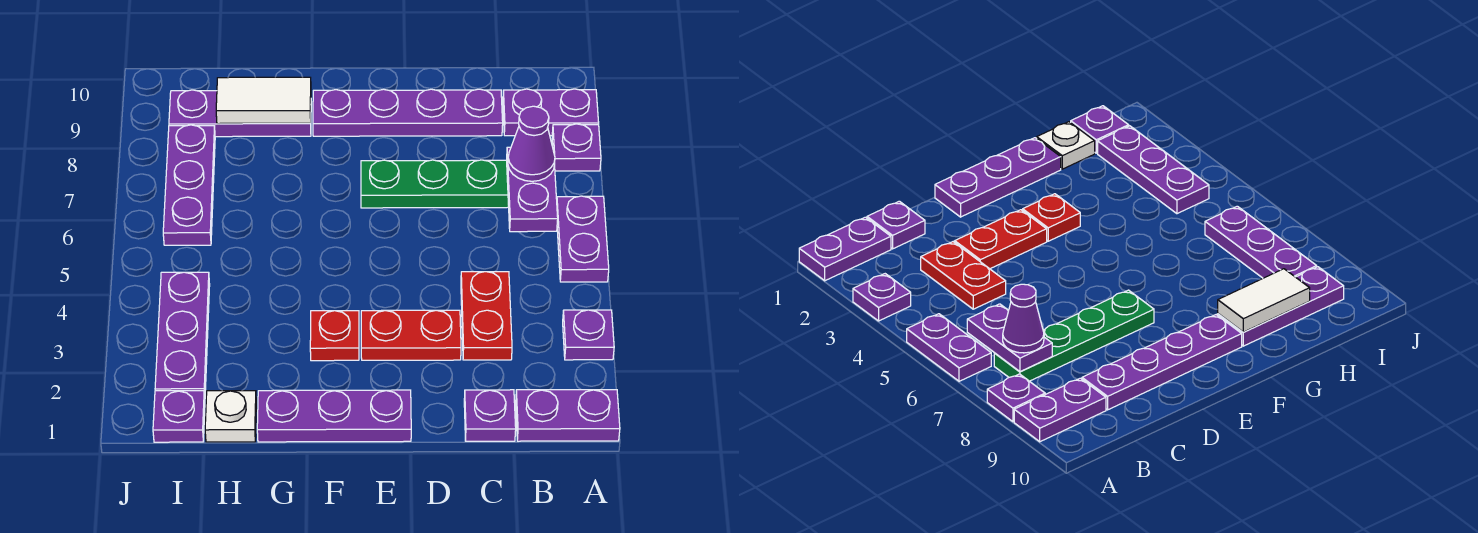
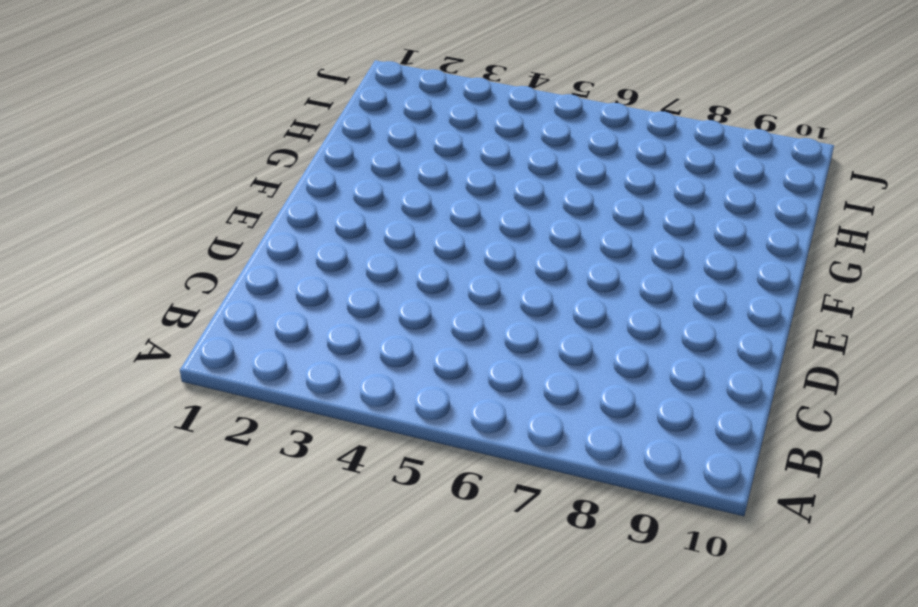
none -> purple 1x2 plate [516,390,620,441]
none -> purple 1x1 plate [563,310,614,360]
none -> purple 1x2 plate [557,196,609,282]

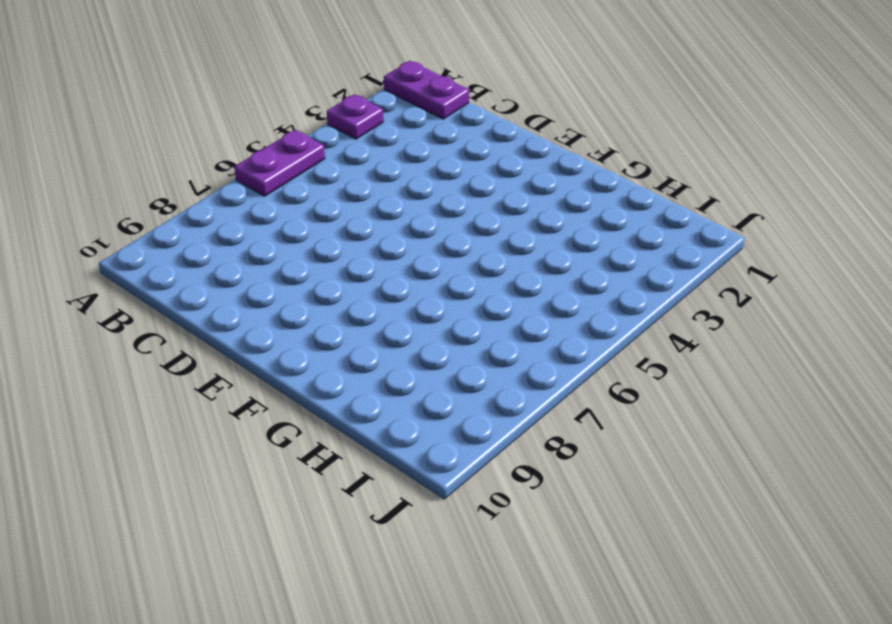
none -> purple 1x1 plate [552,124,601,171]
none -> purple 1x2 plate [503,89,599,136]
none -> green 1x4 plate [361,160,509,208]

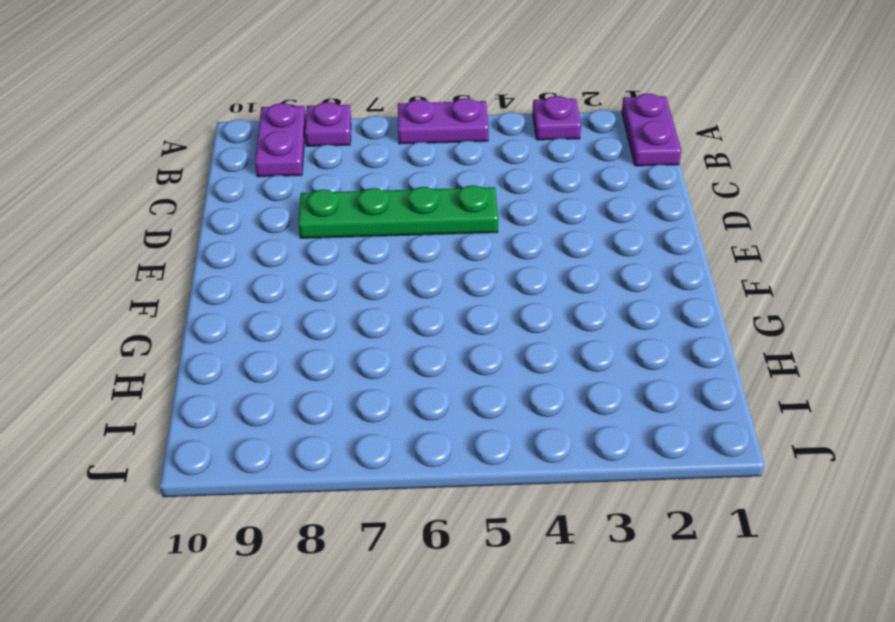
green 1x4 plate [298,185,498,238] -> green 1x4 plate turned to [361,160,509,208]
none -> purple 1x1 plate [464,390,516,441]
none -> red 1x2 plate [461,272,512,360]
none -> purple 1x4 plate [313,89,503,136]

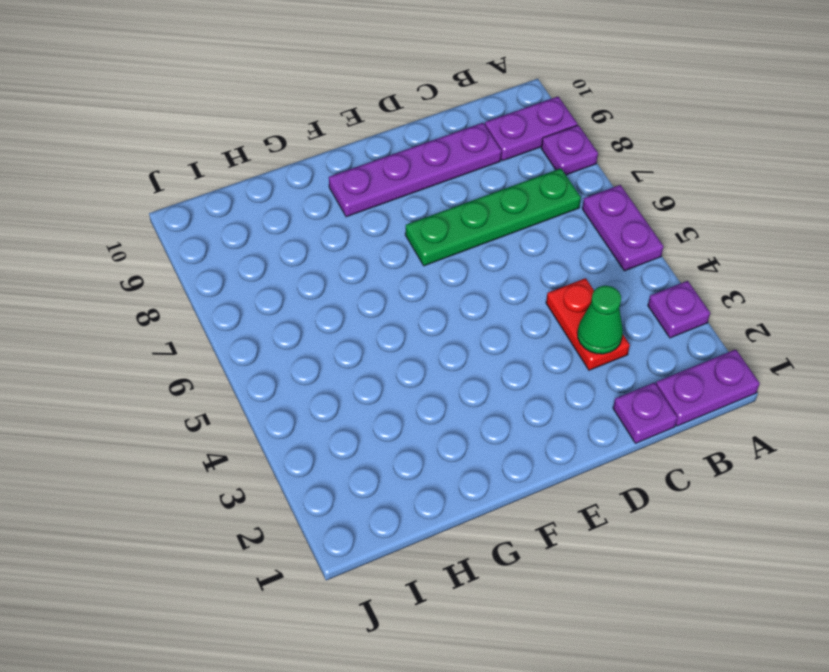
green 1x1 cone [577,286,623,354] -> none
none -> red 1x2 plate [361,310,461,360]
none -> purple 1x3 plate [257,390,411,442]
none -> red 1x1 plate [310,311,359,361]

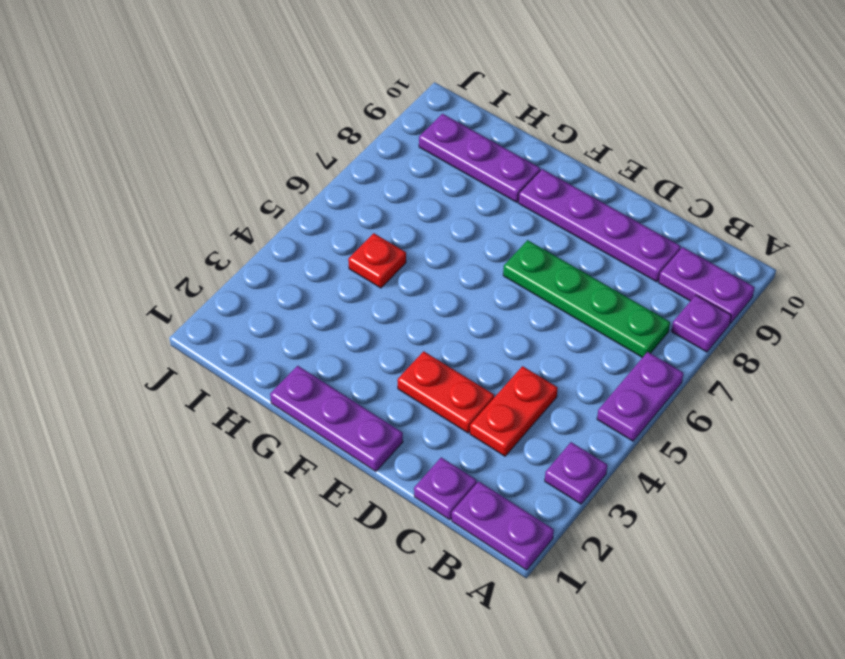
red 1x1 plate [348,233,406,288] -> red 1x1 plate moved to [310,311,359,361]
none -> white 1x1 plate [205,391,256,442]
none -> purple 1x1 plate [153,391,205,442]
none -> purple 1x3 plate [155,272,210,395]

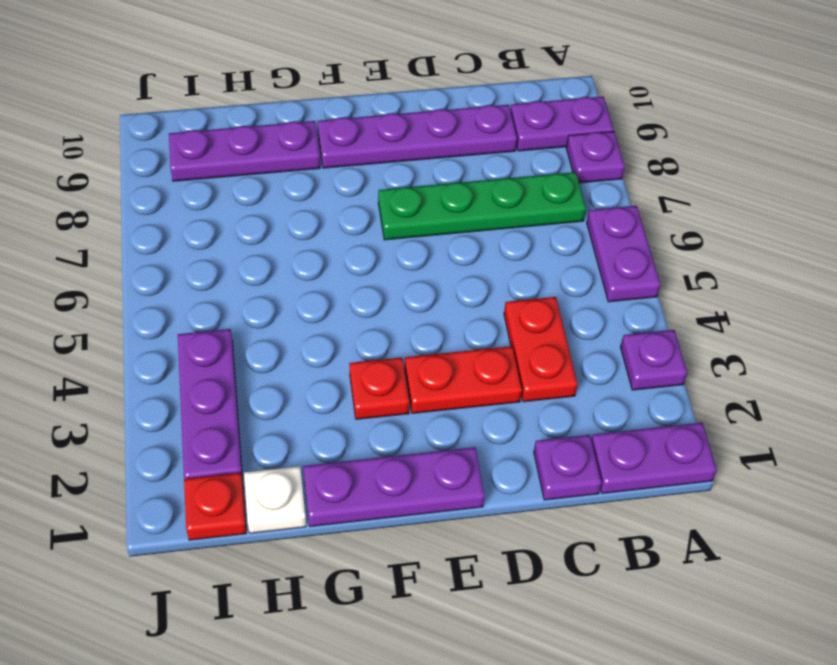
red 1x1 plate [184,473,246,540] -> purple 1x1 plate [153,391,205,442]
none -> purple 1x3 plate [163,125,215,245]
none -> purple 1x2 plate [507,147,558,232]
none -> white 1x2 tile [216,77,311,124]

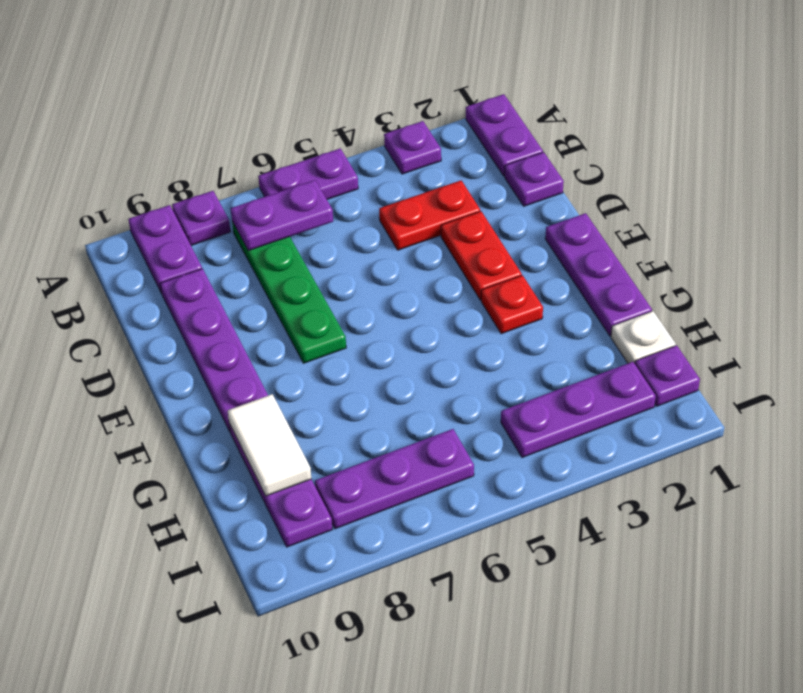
none -> purple 1x1 cone [508,106,555,181]

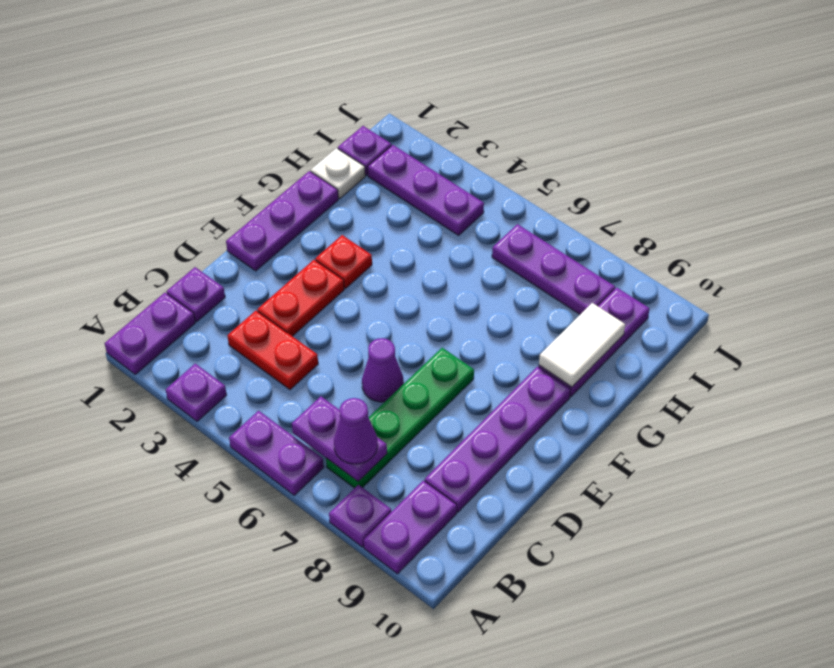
purple 1x1 cone [362,338,404,402] -> none

